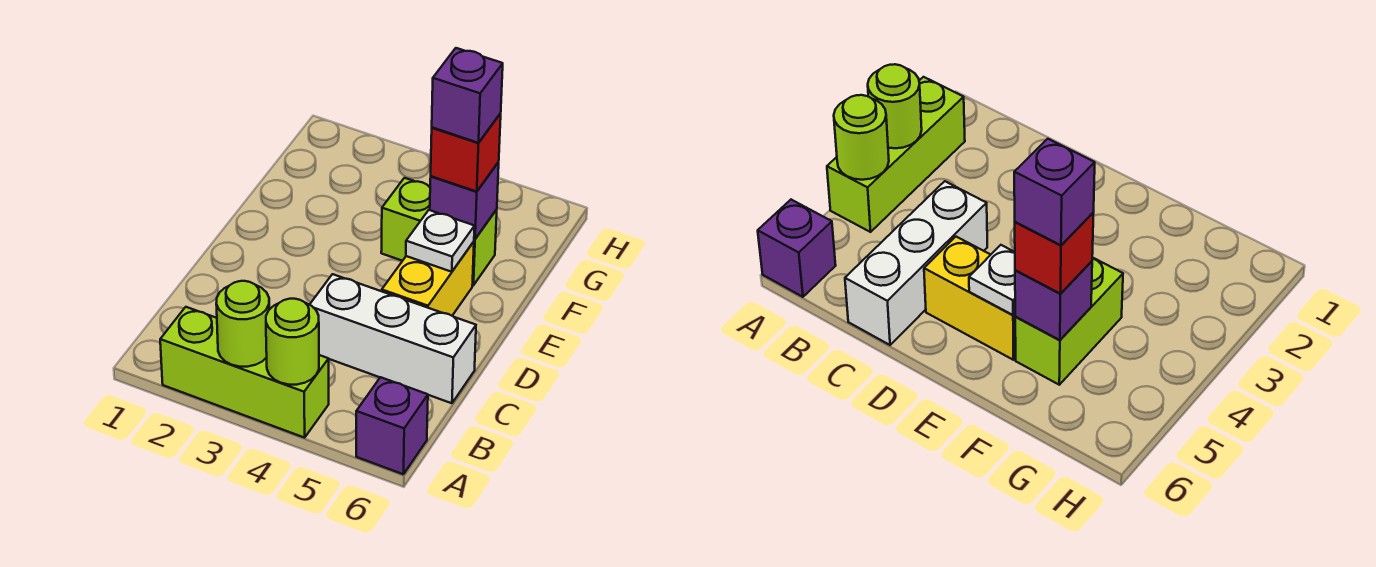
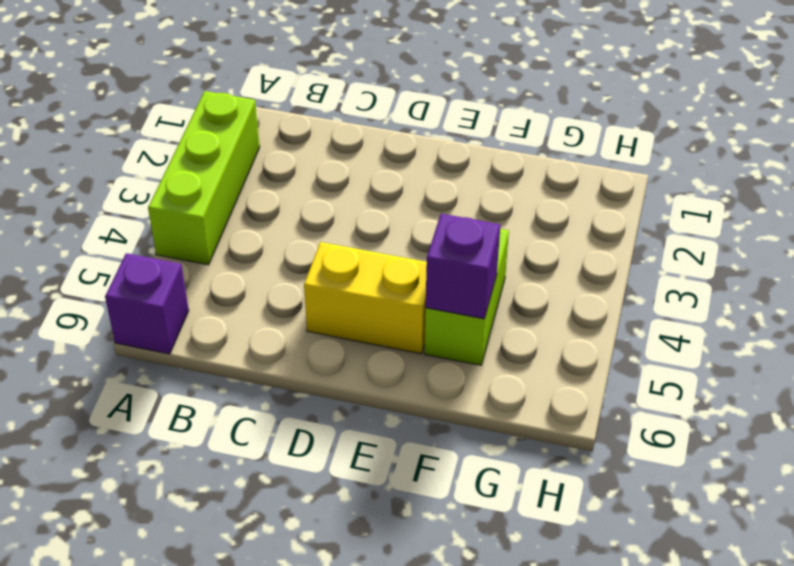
none -> white 1x3 brick [310,274,476,403]
none -> lime 1x1 round brick [216,281,269,367]

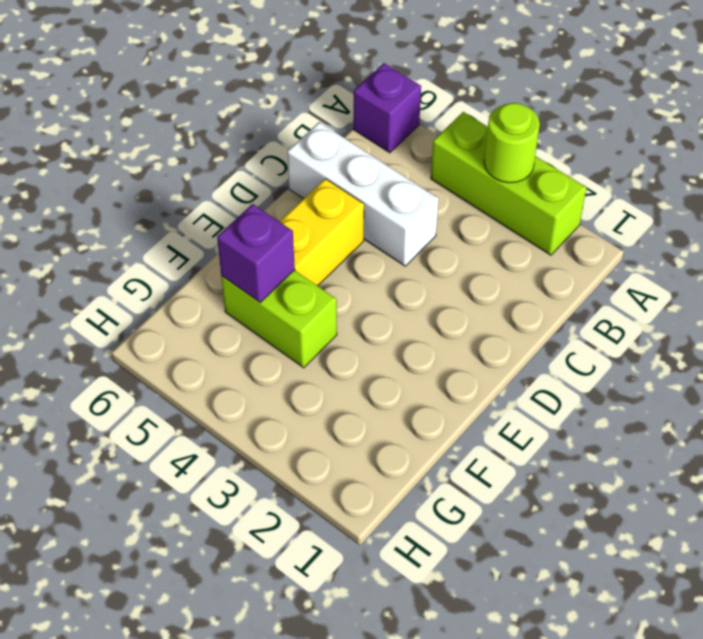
none -> lime 1x1 round brick [266,299,319,385]
none -> white 1x1 plate [406,210,475,272]

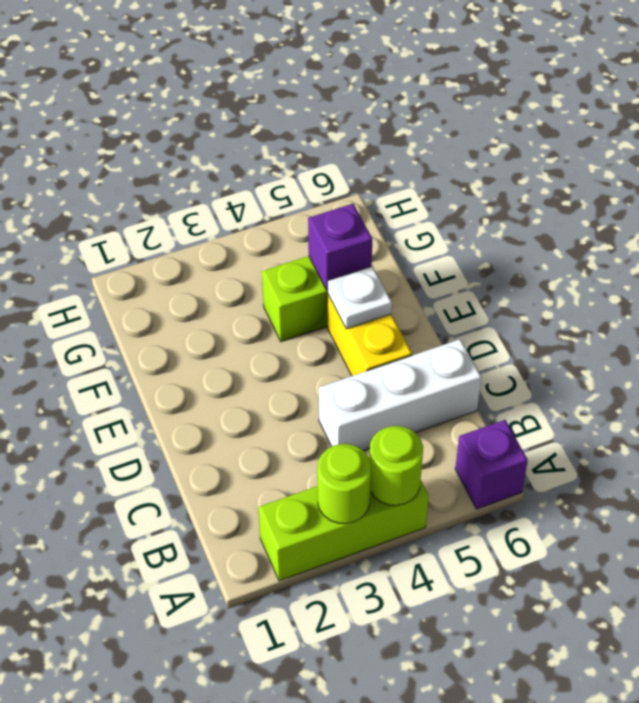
none -> red 1x1 brick [431,114,501,192]
none -> purple 1x1 brick [432,48,503,143]

